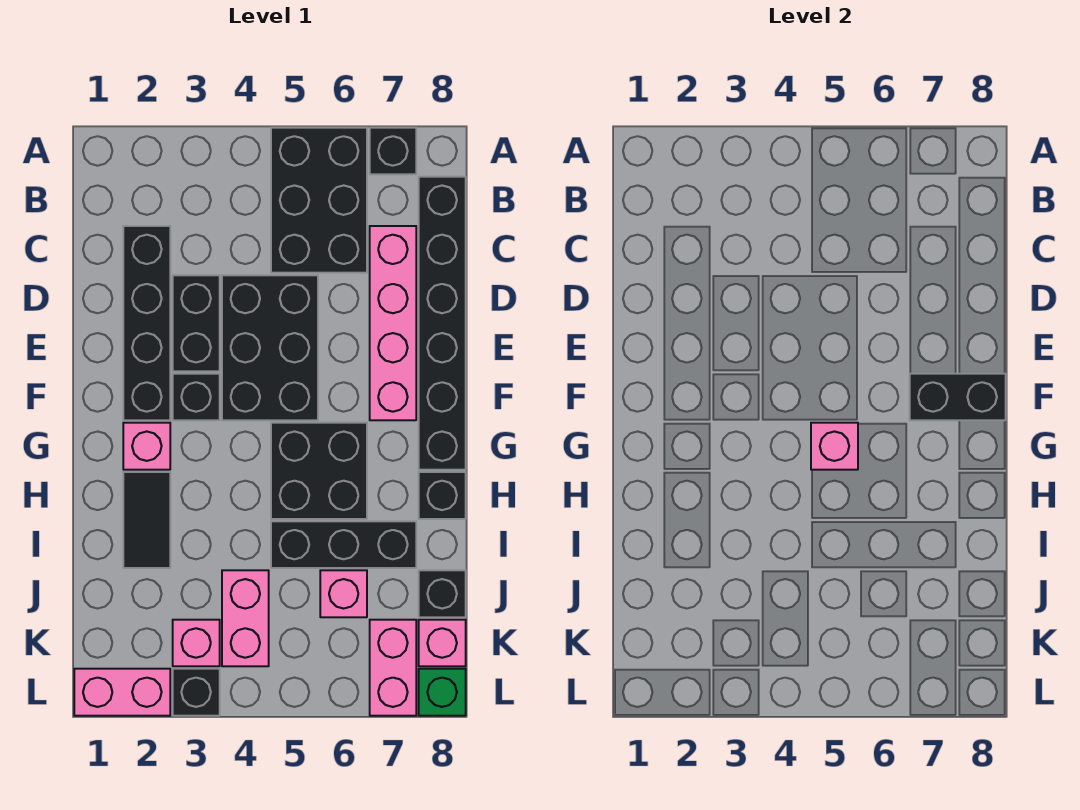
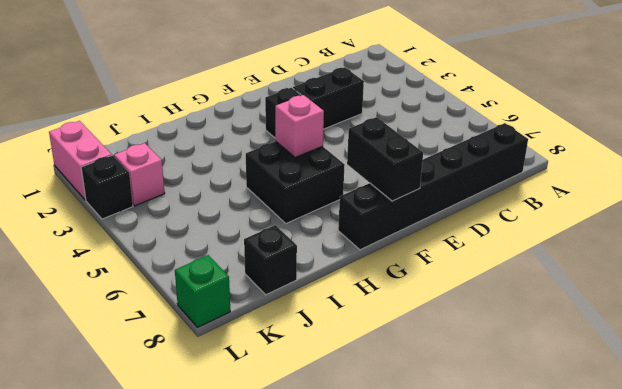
none -> black 2x3 brick [271,128,367,273]
none -> black 1x1 brick [370,128,416,174]
none -> black 1x4 brick [123,226,170,420]

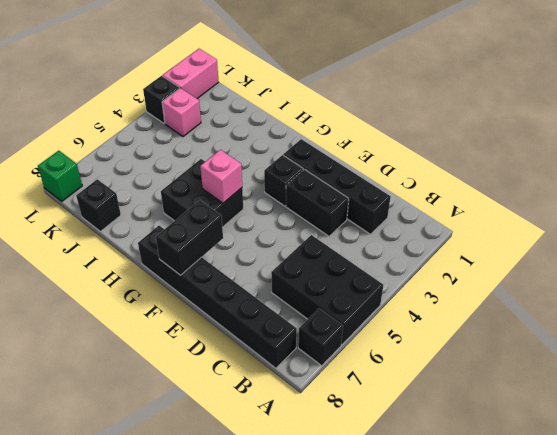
none -> pink 1x4 brick [370,226,416,420]
none -> black 2x3 brick [222,275,318,420]
none -> pink 1x1 brick [123,423,170,470]

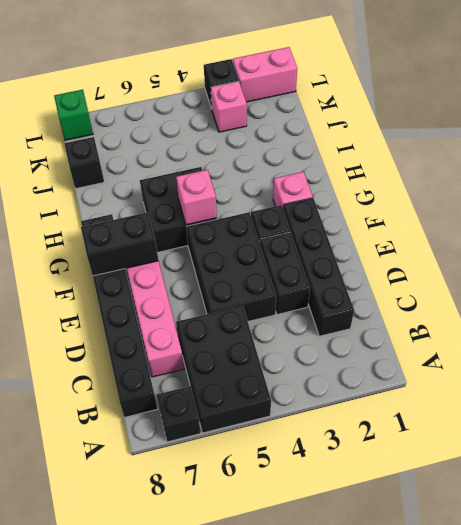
none -> black 1x2 tile [123,472,170,568]
none -> black 1x1 brick [419,472,466,519]
none -> black 1x3 brick [271,521,416,568]

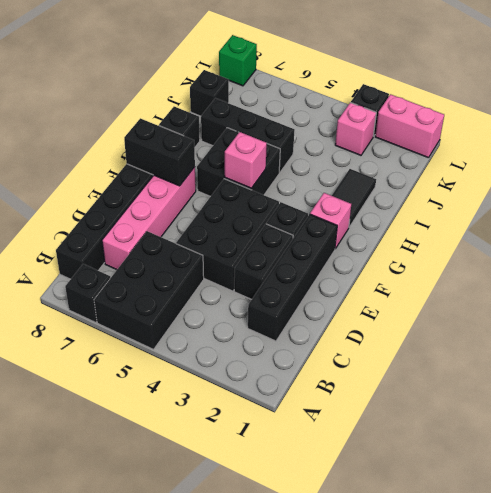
none -> pink 1x2 brick [222,570,269,666]
none -> pink 1x1 brick [320,570,367,617]
none -> pink 1x2 brick [370,620,416,716]

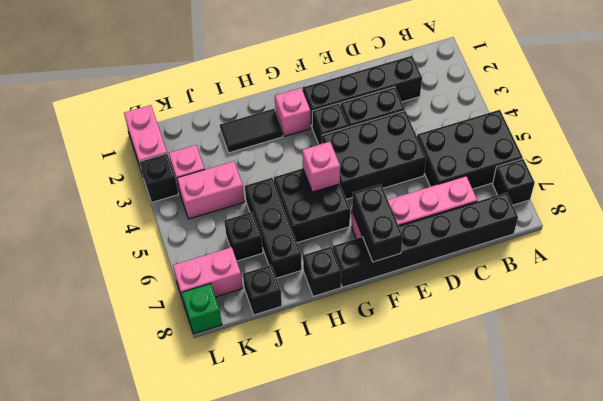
black 1x1 brick [224,212,263,261] -> pink 1x1 brick [320,570,367,617]
none -> pink 1x1 brick [419,620,466,666]

